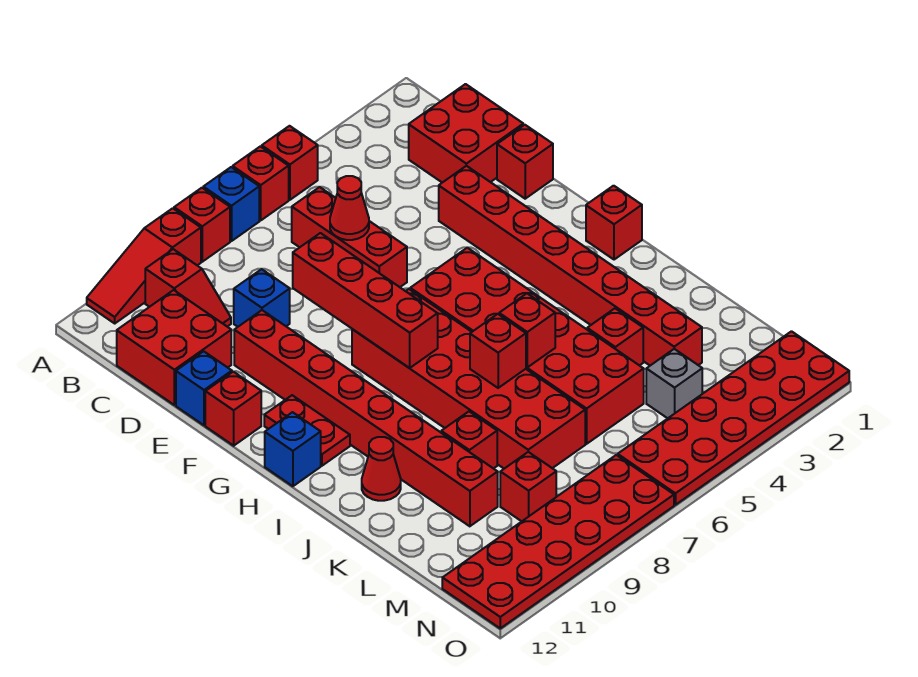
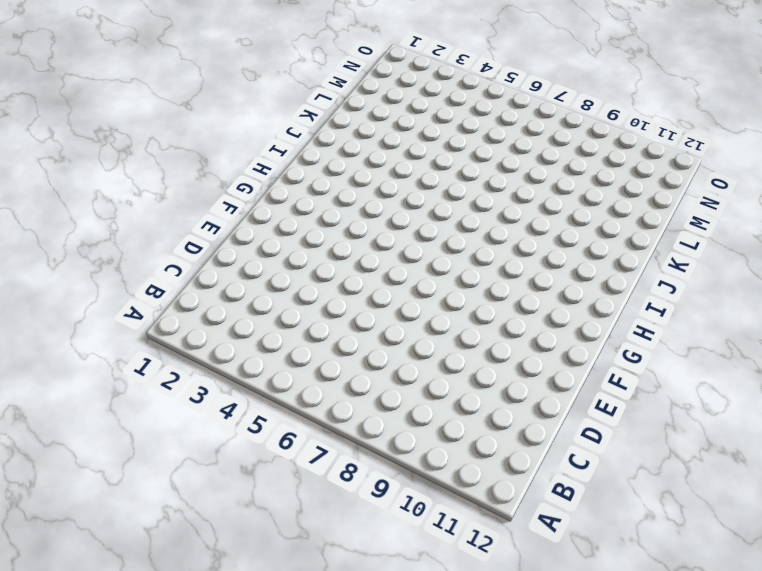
none -> red 1x1 brick [262,126,318,200]
none -> red 1x1 brick [233,146,289,220]
none -> blue 1x1 brick [203,167,259,241]
none -> red 1x1 brick [174,188,230,262]

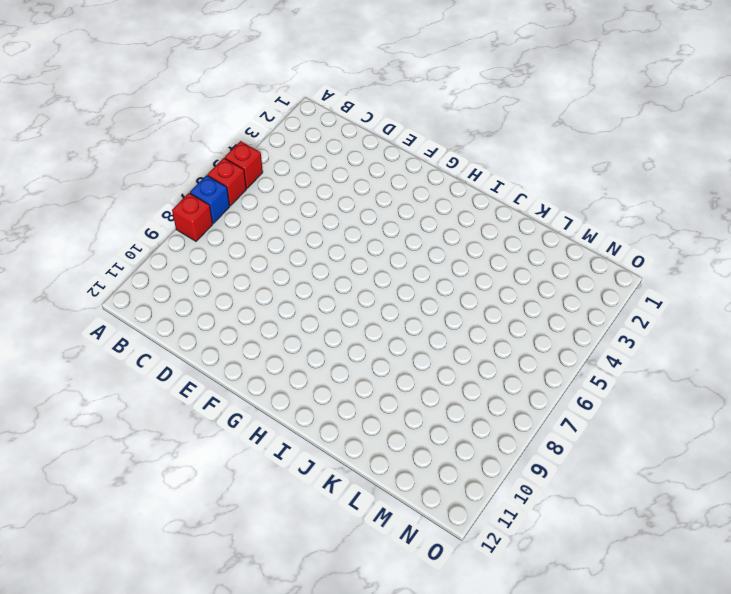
none -> red 1x3 slope [87,208,201,323]
none -> red 1x2 slope [145,249,231,327]
none -> red 2x2 brick [409,84,523,183]
none -> red 1x3 brick [292,187,407,287]

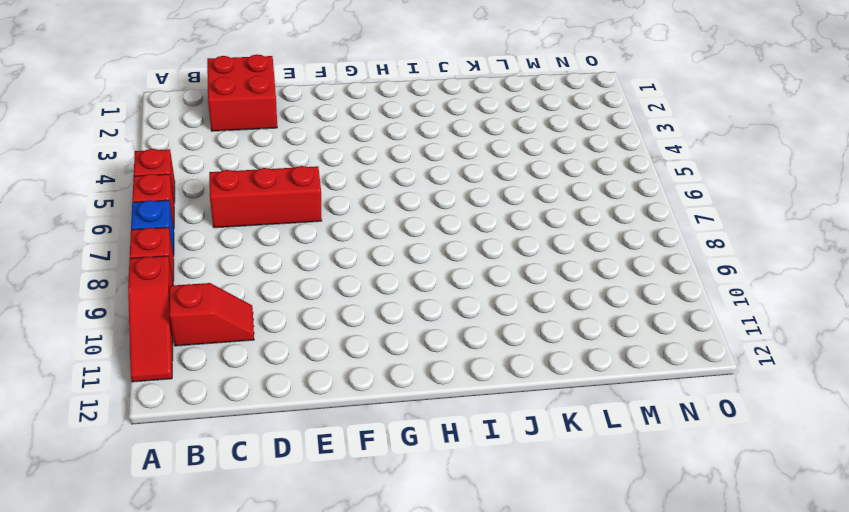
none -> red 2x2 brick [117,290,231,405]
none -> blue 1x1 brick [234,269,290,327]
none -> red 1x1 brick [497,125,553,199]
none -> red 1x8 brick [439,166,702,366]

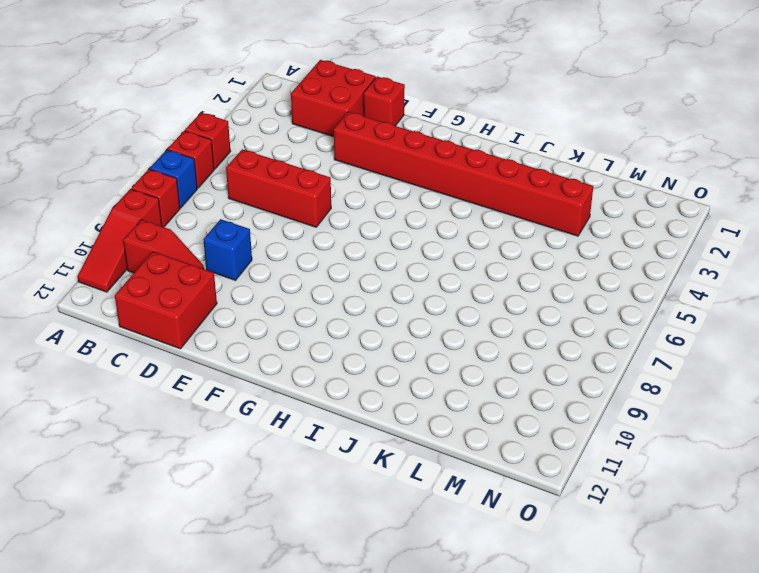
none -> red 1x8 brick [234,310,498,526]
none -> blue 1x1 brick [176,351,232,425]
none -> red 1x1 brick [205,372,261,446]
none -> red 2x6 brick [410,248,644,444]

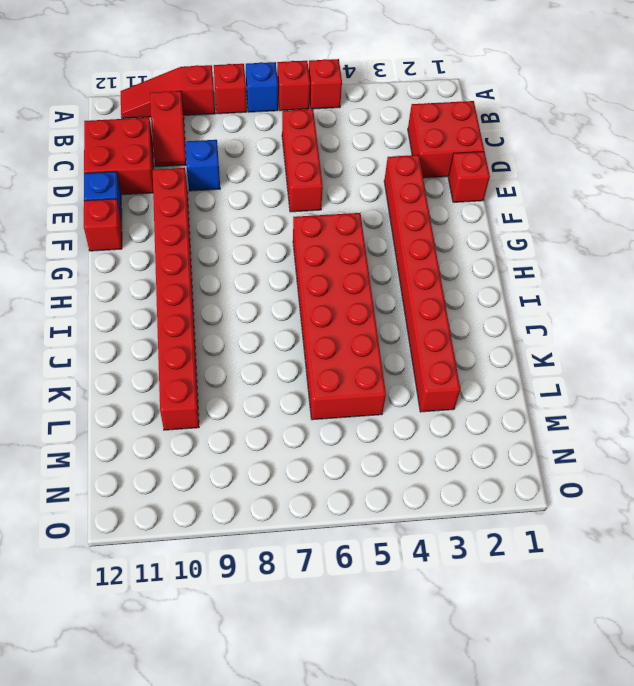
none -> red 2x6 brick [352,289,585,469]
none -> red 1x2 plate [264,395,350,466]
none -> red 1x1 brick [586,186,642,260]
none -> blue 1x1 brick [265,412,321,486]

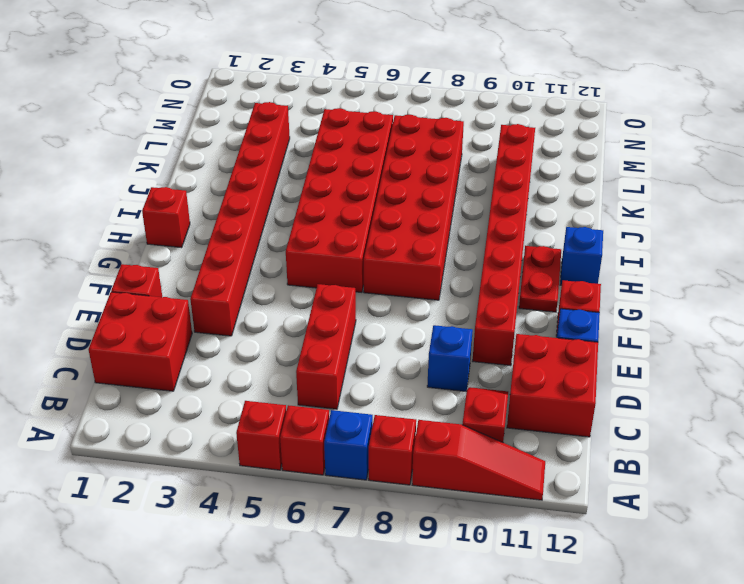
none -> red 1x1 cone [362,437,401,501]
none -> red 1x1 brick [587,309,643,366]
none -> red 1x1 brick [441,412,497,469]
none -> grey 1x1 brick [646,349,702,418]

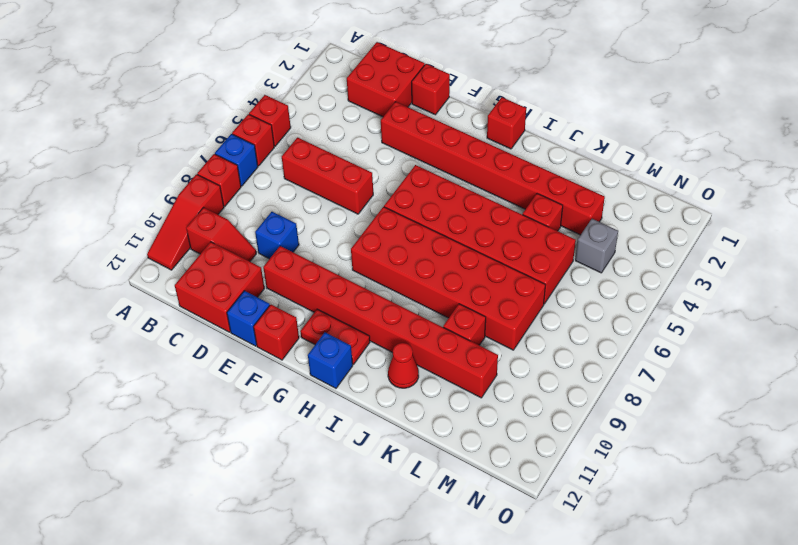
none -> red 1x1 brick [500,452,556,521]
none -> red 2x6 plate [618,331,849,505]
none -> red 2x6 plate [442,455,674,628]
none -> red 1x1 cone [330,176,369,240]

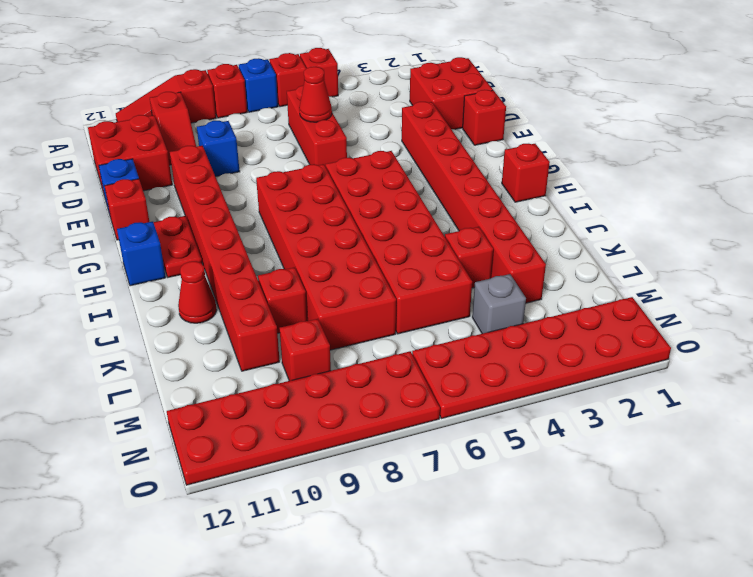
none -> red 1x4 brick [293,233,438,368]
none -> red 1x1 brick [499,294,555,367]
none -> red 1x1 brick [470,314,526,388]

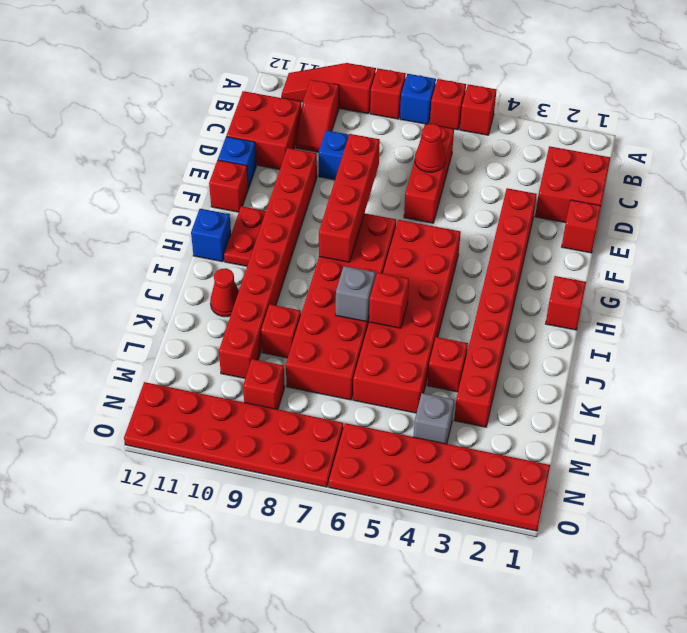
grey 1x1 brick [336,266,375,322] -> red 1x1 brick [470,314,526,388]

